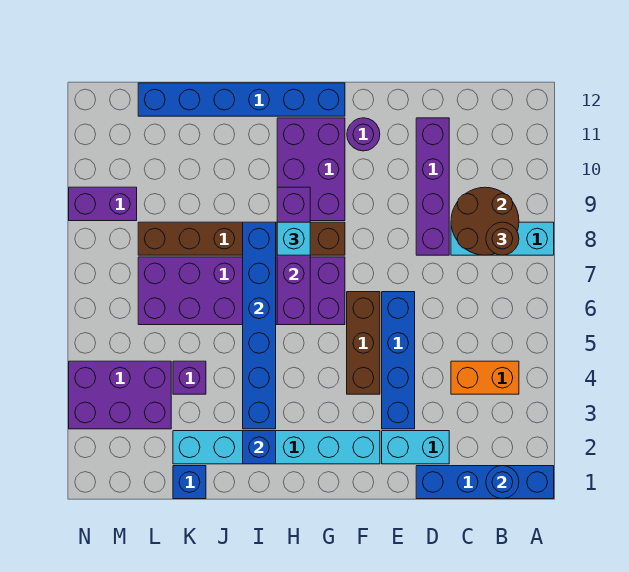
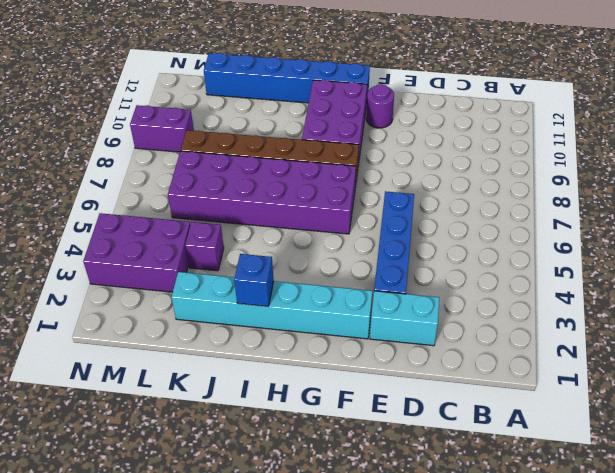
none -> blue 1x4 brick [416,466,554,499]
none -> cyan 1x3 brick [451,222,554,255]
none -> orange 1x2 brick [451,361,519,394]

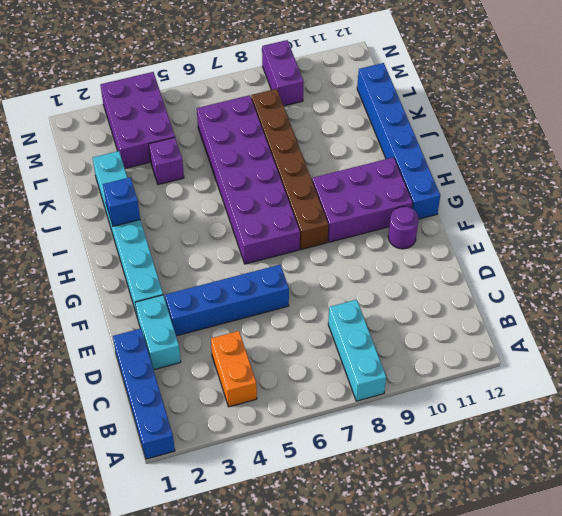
none -> purple 1x4 brick [416,118,449,255]
none -> brown 1x3 brick [347,292,380,394]
none -> blue 1x1 brick [173,466,206,499]

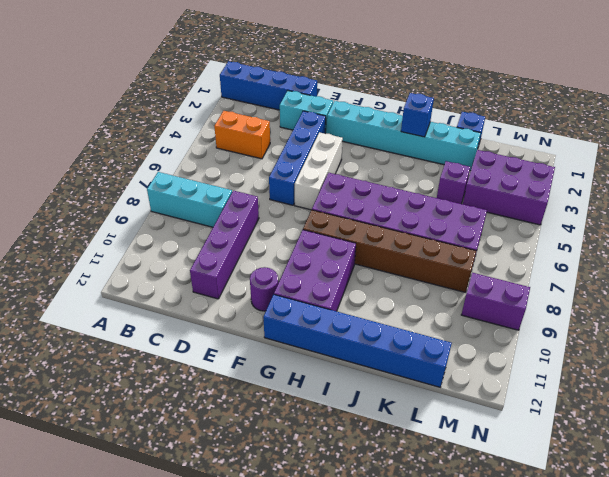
white 1x3 brick [295,132,343,210] -> brown 1x3 brick [347,292,380,394]
none -> blue 1x1 round brick [486,466,519,499]
none -> brown 2x2 round brick [451,187,519,255]
none -> purple 1x4 brick [277,187,310,325]

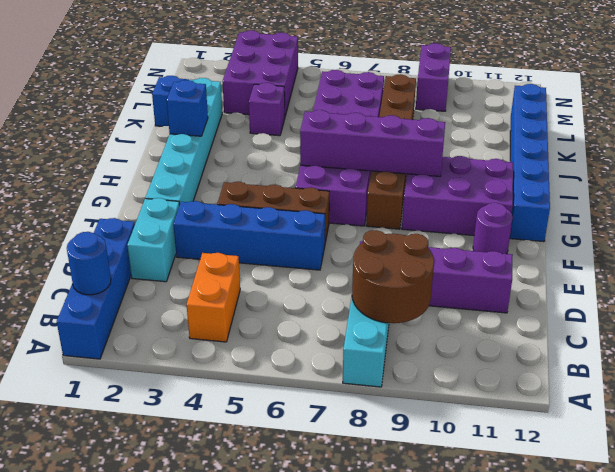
none -> blue 1x6 brick [243,222,276,429]
none -> brown 1x1 round brick [486,222,519,255]
none -> cyan 1x1 brick [277,222,310,255]

